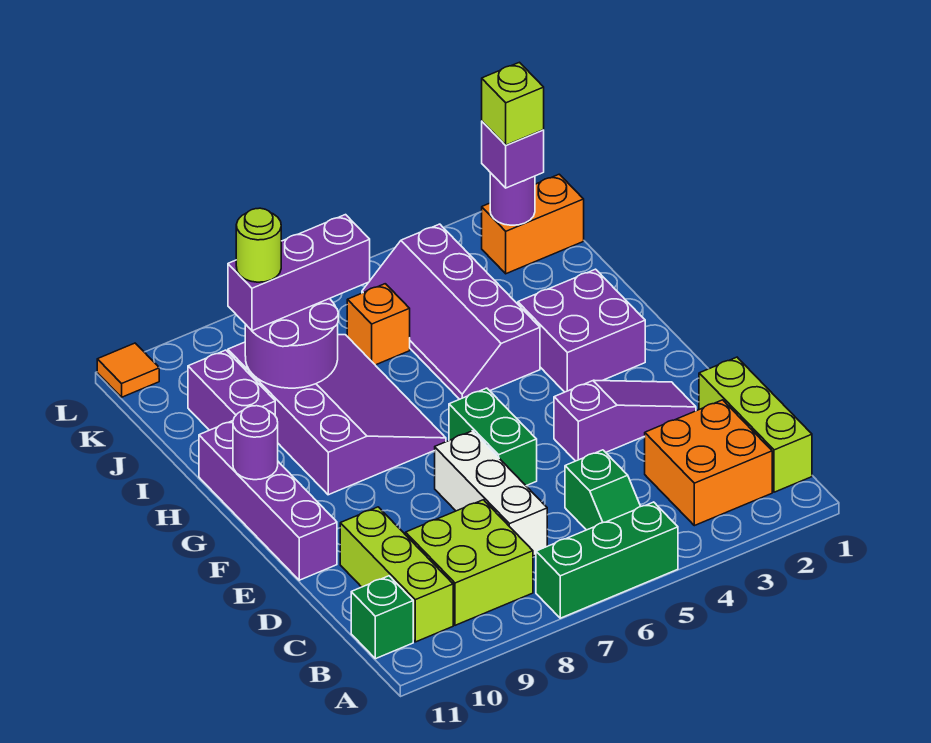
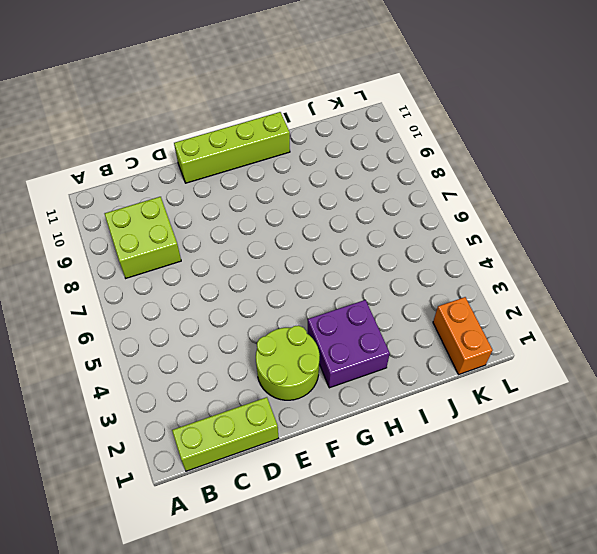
lime 2x2 round brick [256,326,320,400] -> purple 1x3 slope [554,380,696,461]
lime 1x4 brick [174,112,290,183] -> purple 1x4 brick [199,421,337,580]
none -> green 1x3 brick [536,502,678,618]
none -> orange 2x2 brick [645,400,772,526]
none -> green 1x2 slope [565,450,641,530]

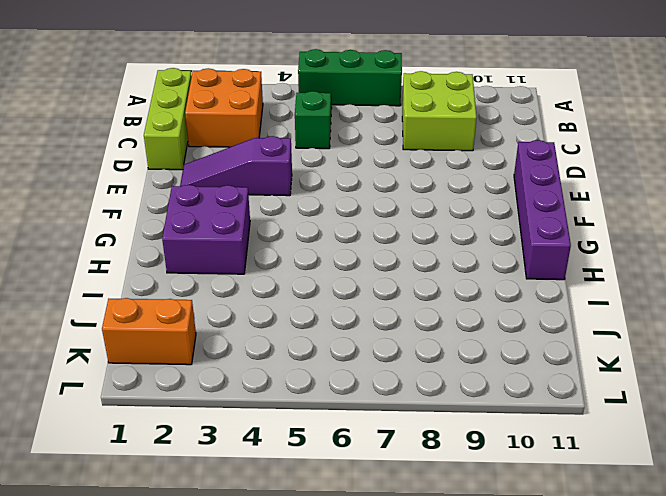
none -> lime 1x3 brick [340,507,453,642]
none -> green 1x1 brick [351,576,413,659]
none -> white 1x3 brick [435,431,547,556]

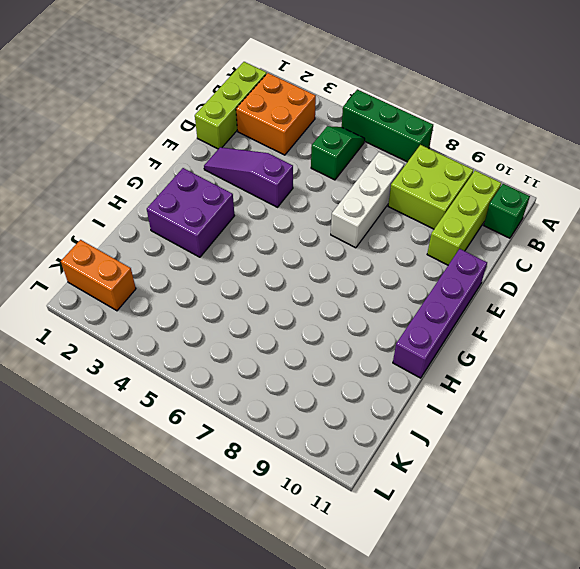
none -> green 1x2 brick [449,388,537,486]
none -> purple 3x4 slope [228,335,446,495]
none -> purple 2x4 slope [362,224,540,399]

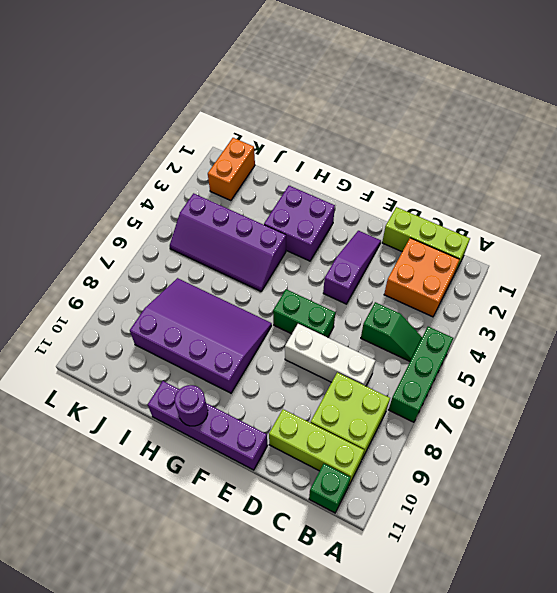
none -> purple 1x2 brick [188,350,275,430]
none -> orange 1x1 brick [347,284,410,365]
none -> orange 1x1 tile [97,343,159,397]

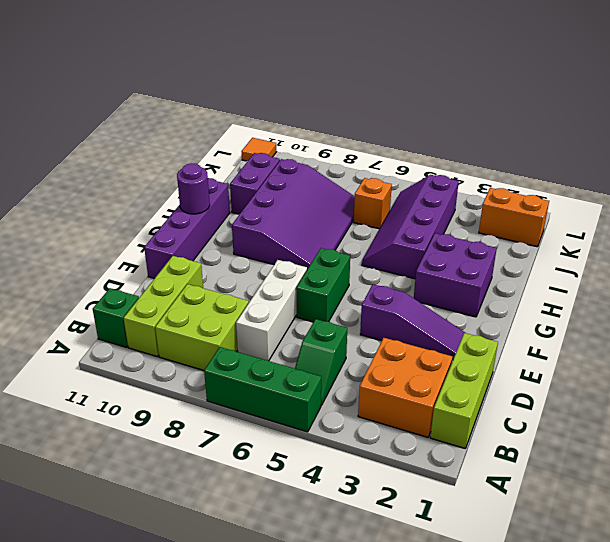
none -> purple 2x2 round brick [245,299,338,388]
none -> purple 1x1 round brick [490,173,535,225]
none -> purple 1x3 brick [228,215,370,331]

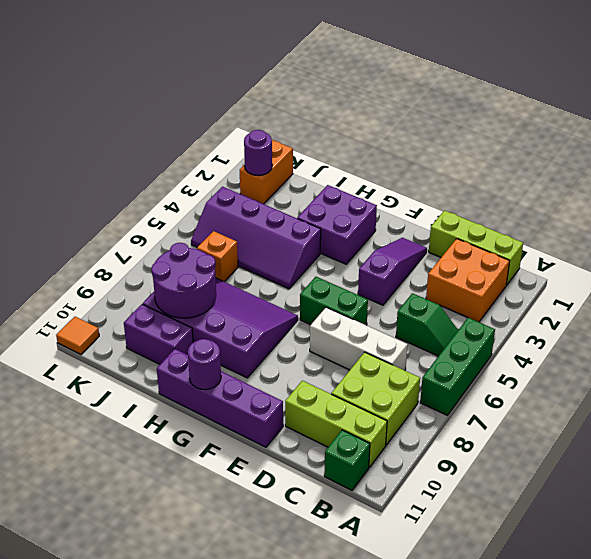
none -> purple 1x3 brick [228,215,370,331]
none -> purple 1x1 brick [482,121,544,188]
none -> lime 1x1 round brick [236,208,281,282]

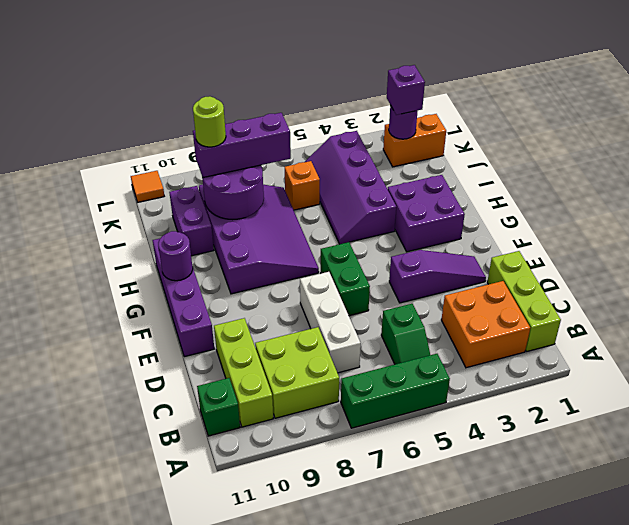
none -> lime 1x1 brick [482,62,544,145]

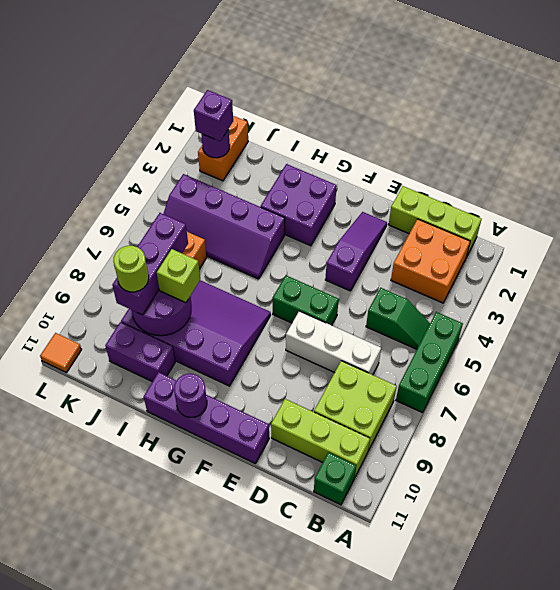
lime 1x1 brick [157,249,200,303] -> lime 1x1 brick moved to [482,62,544,145]

